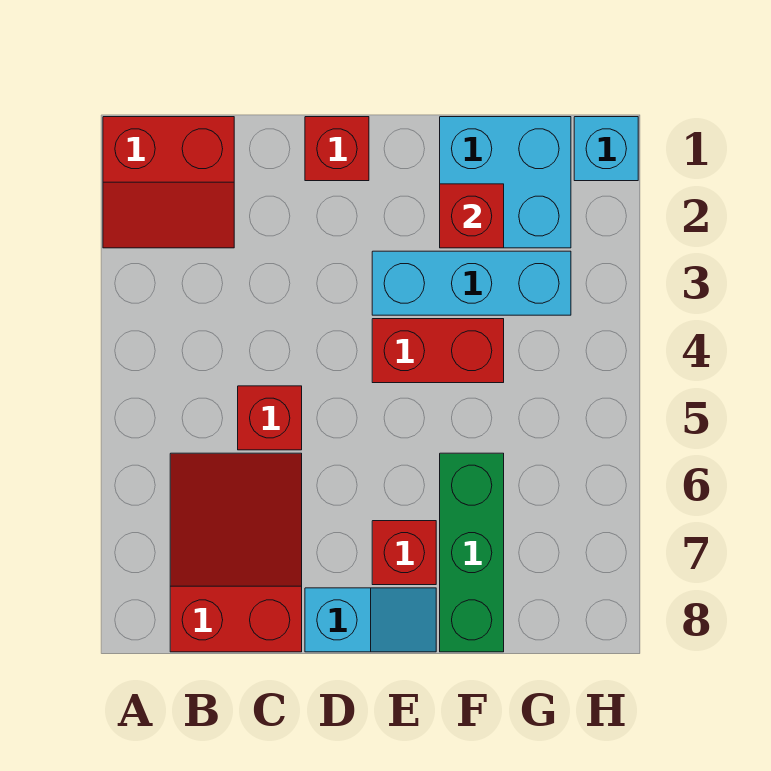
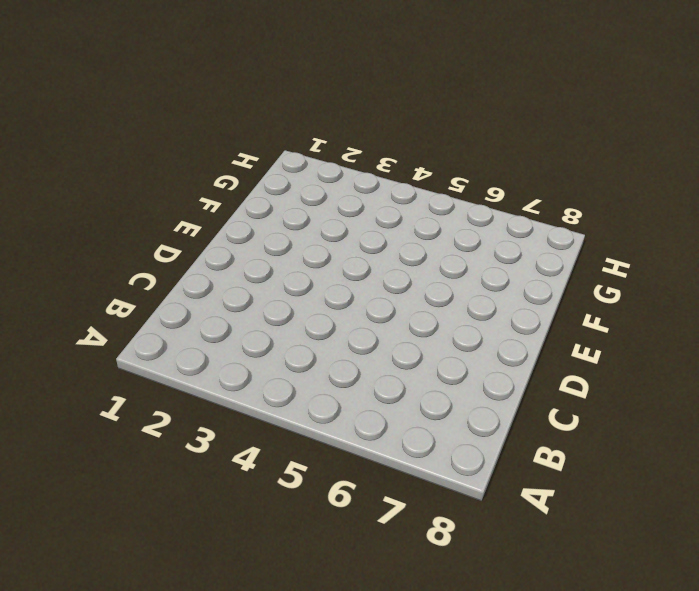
none -> red 2x2 slope [103,117,234,248]
none -> red 2x3 slope [170,453,302,652]
none -> red 1x1 brick [238,386,302,450]

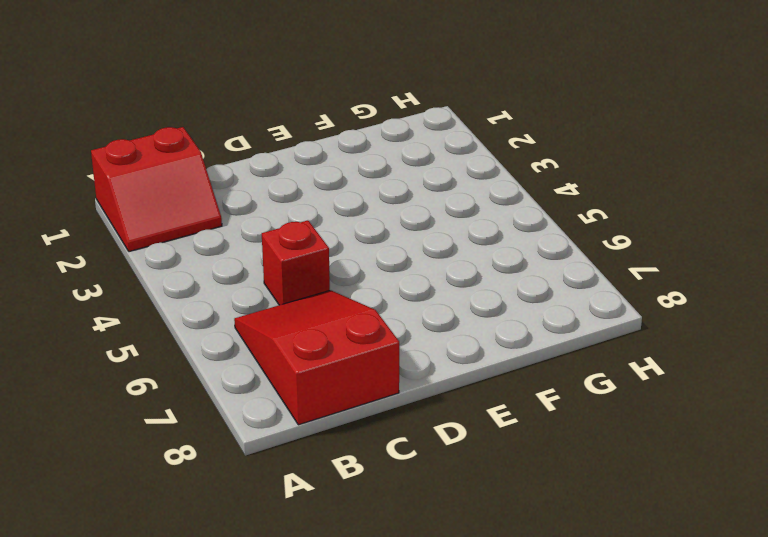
none -> red 1x1 brick [305,117,369,181]
none -> cyan 1x2 slope [305,588,436,652]
none -> cyan 1x3 brick [372,251,571,315]

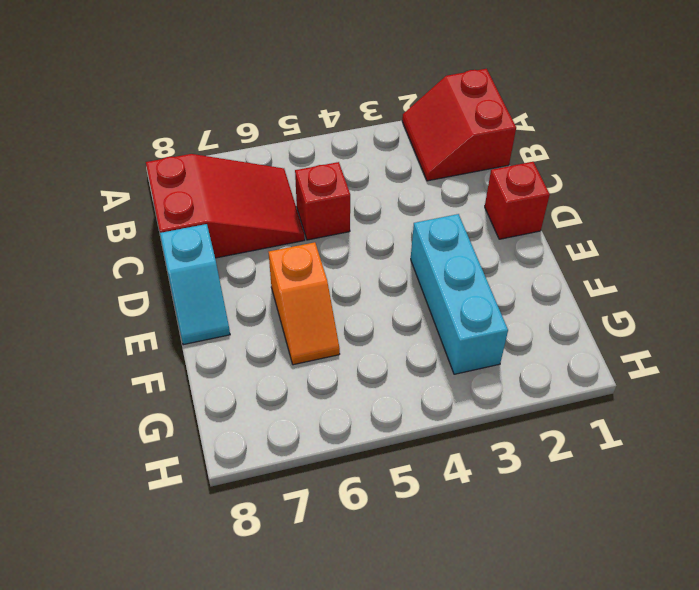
orange 1x2 slope [269,242,340,365] -> green 1x3 brick [440,453,504,652]
none -> red 1x2 brick [372,319,504,383]
none -> red 1x1 brick [372,521,436,585]
none -> cyan 2x2 brick [440,117,571,248]

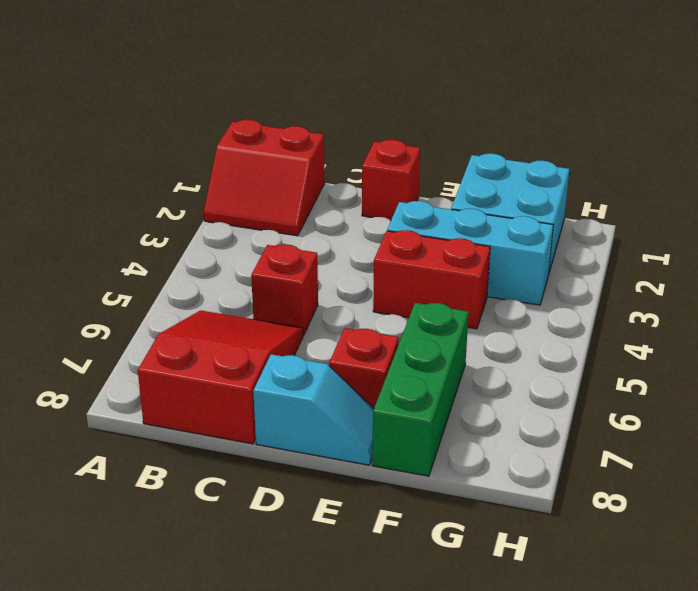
none -> cyan 1x1 brick [574,117,638,181]
none -> red 1x1 brick [440,184,504,248]

